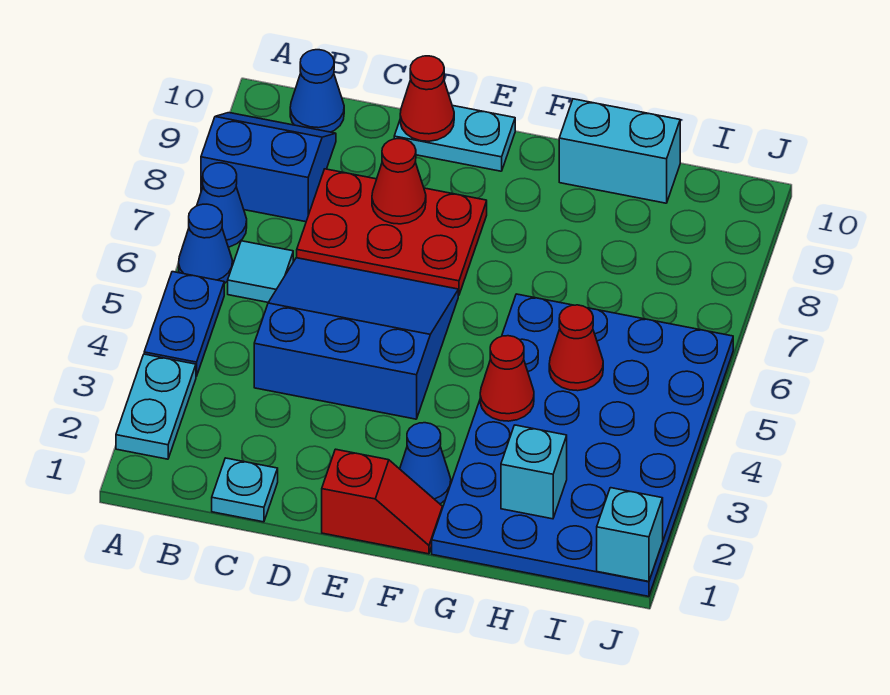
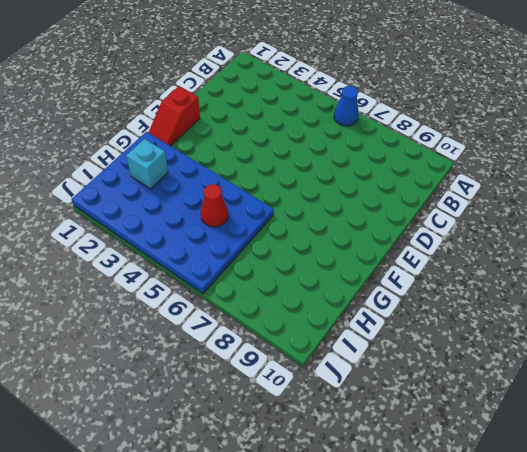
none -> cyan 1x2 plate [116,354,196,459]
none -> blue 1x2 plate [144,272,224,376]
none -> blue 1x1 cone [197,163,247,247]

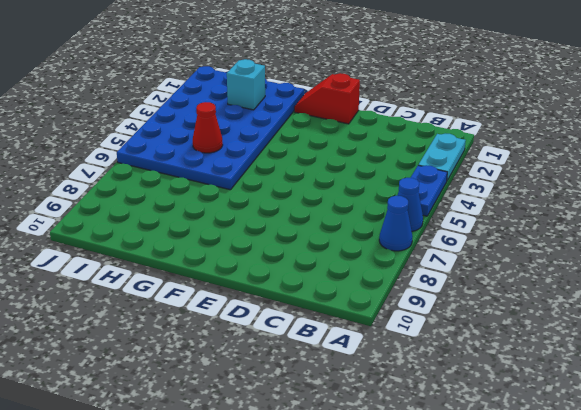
none -> blue 2x2 slope [201,113,336,222]
none -> cyan 1x1 tile [228,241,293,302]
none -> blue 1x1 cone [290,50,344,132]

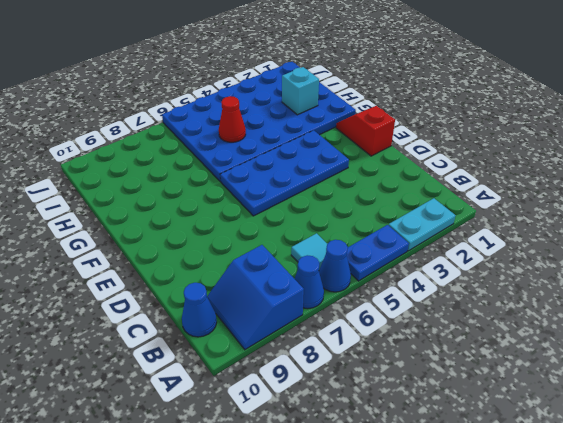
blue 2x4 plate [220,130,349,216] -> blue 3x3 slope [254,258,458,419]
none -> cyan 1x1 plate [212,458,278,522]
none -> red 2x3 plate [297,169,487,295]
none -> cyan 1x2 plate [394,106,515,171]

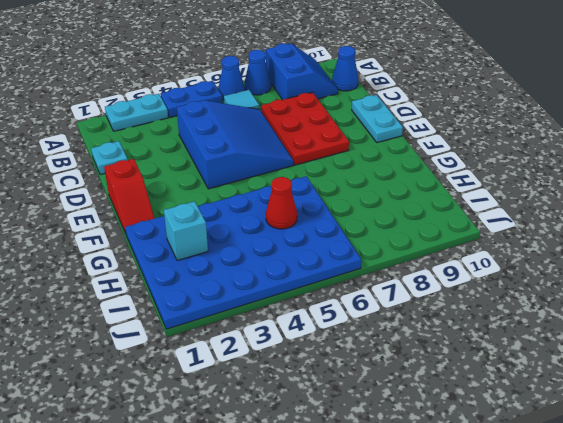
none -> blue 1x1 cone [400,423,451,504]
none -> cyan 1x2 brick [559,99,680,203]
none -> red 1x1 cone [372,139,426,224]

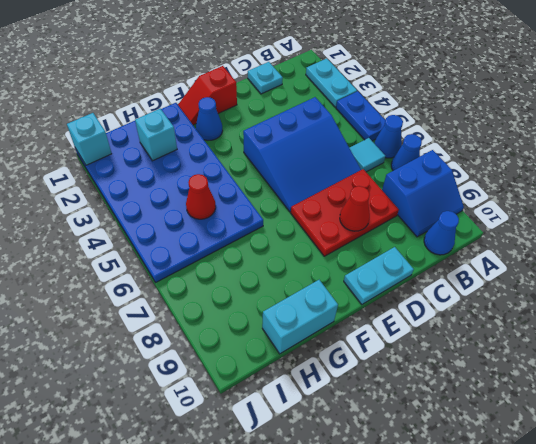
none -> red 1x1 cone [400,56,454,141]
none -> red 1x1 cone [480,336,534,421]

